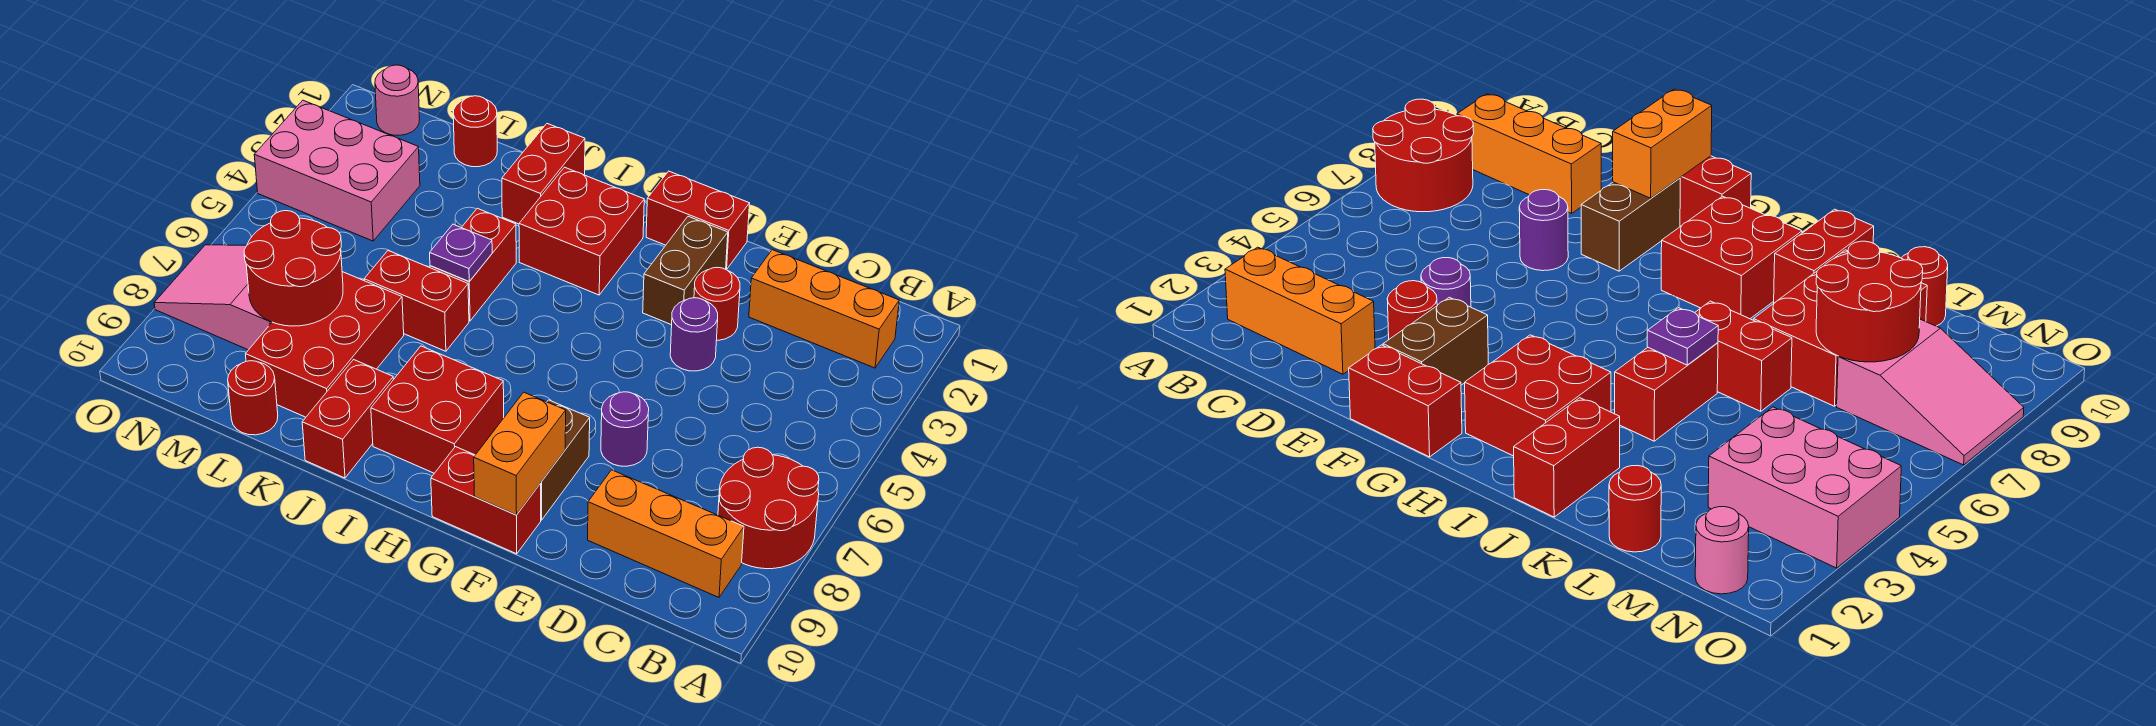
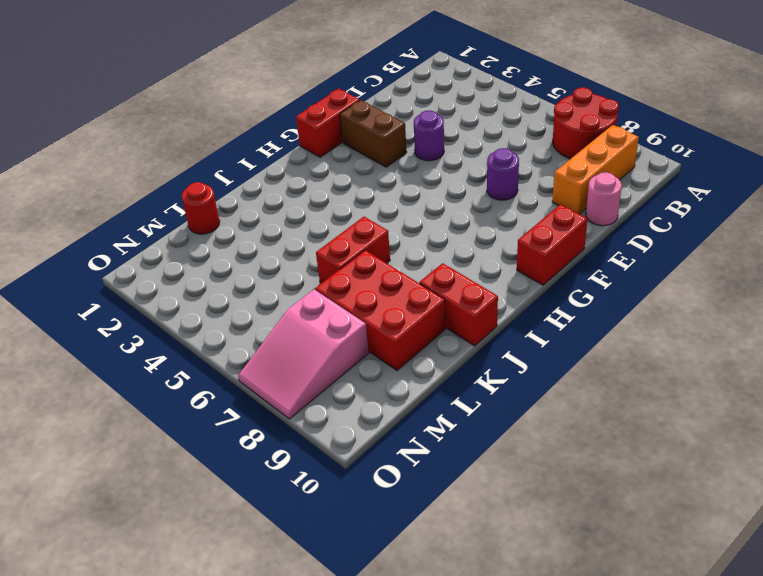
pink 1x1 round brick [586,172,622,226] -> pink 1x1 round brick moved to [375,65,420,135]
none -> orange 1x3 brick [749,250,899,368]
none -> red 1x1 round brick [694,267,740,340]
none -> brown 1x2 brick [540,400,590,520]

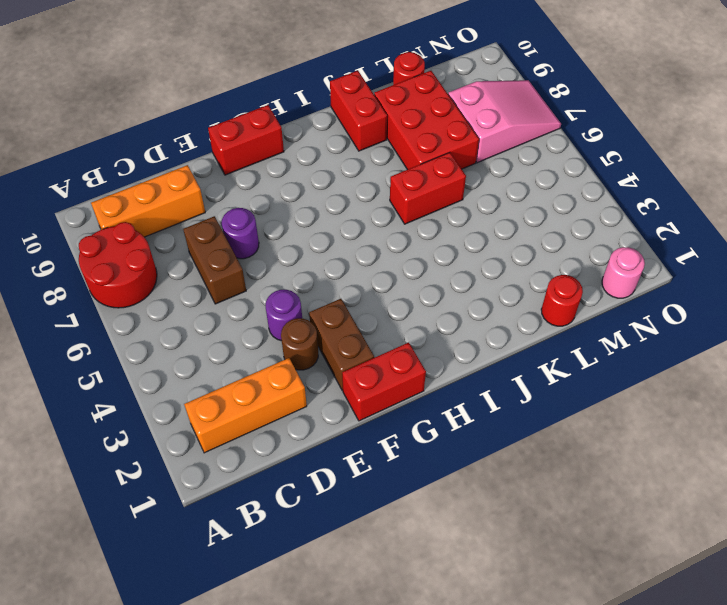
brown 1x2 brick [183,216,246,304] -> brown 1x2 brick moved to [540,400,590,520]
brown 1x1 round brick [281,318,318,370] -> red 1x1 round brick [694,267,740,340]
none -> red 2x2 brick [519,167,644,295]
none -> red 2x2 brick [371,346,504,473]
none -> red 1x2 brick [502,124,585,224]

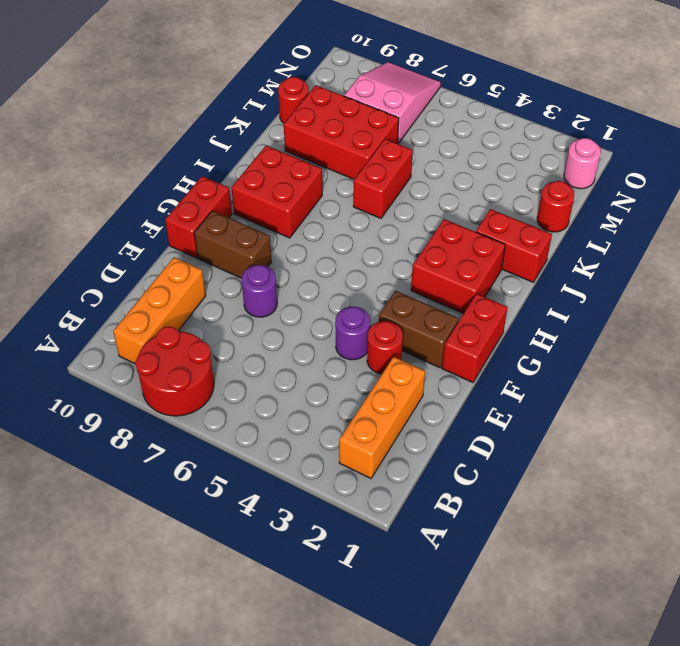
none -> red 1x2 brick [430,208,516,321]
none -> red 1x2 brick [302,360,394,478]
none -> pink 2x3 brick [254,100,420,241]

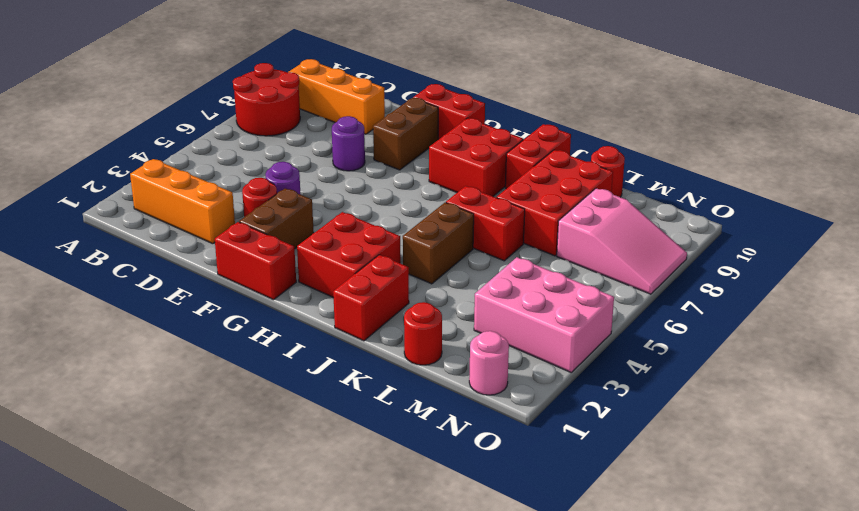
brown 1x2 brick [403,203,474,284] -> red 1x2 brick [430,208,516,321]
none -> orange 1x2 brick [474,392,566,515]
none -> purple 1x1 plate [430,224,492,281]
none -> red 2x2 round brick [244,211,343,326]

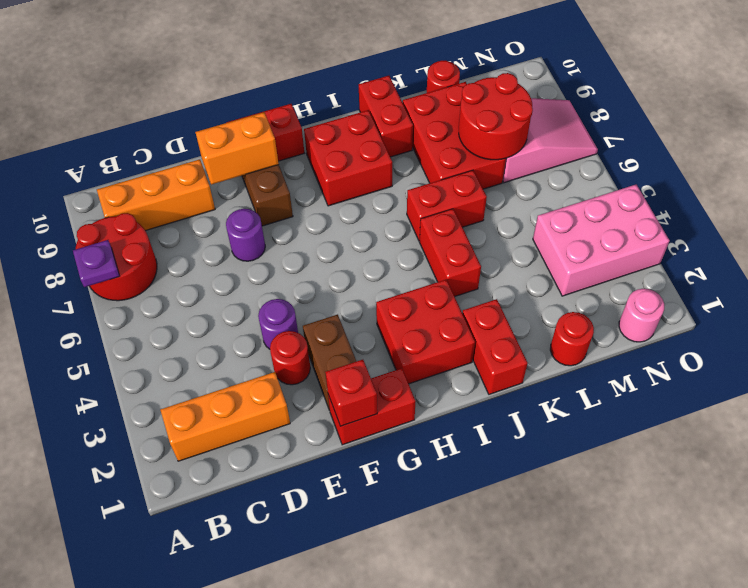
purple 1x1 plate [73,240,120,287] -> purple 1x1 plate moved to [430,224,492,281]
orange 1x2 brick [195,112,279,185] -> orange 1x2 brick turned to [474,392,566,515]
red 1x1 brick [325,360,377,426] -> none

